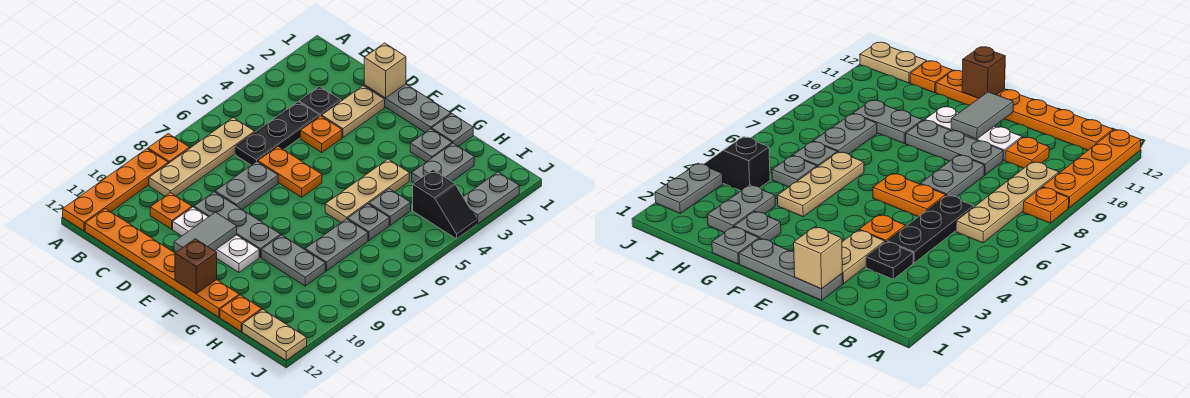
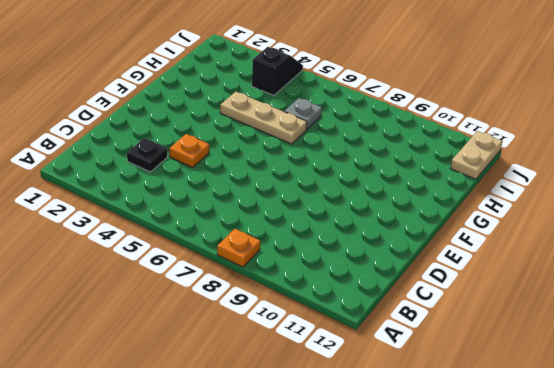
none -> orange 1x4 plate [63,149,168,231]
none -> tan 1x4 plate [149,118,255,196]
none -> orange 1x6 plate [85,209,239,317]

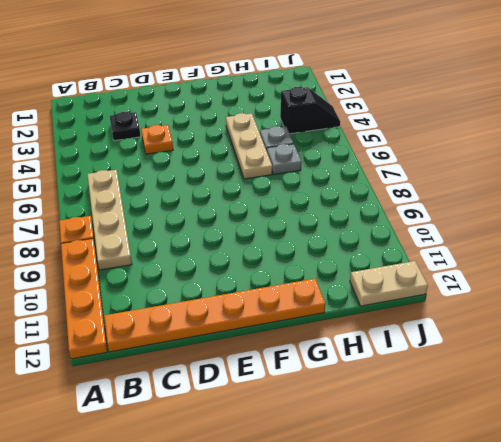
none -> black 1x3 plate [235,102,320,165]
none -> orange 1x1 plate [150,193,192,229]
none -> grey 1x3 plate [364,84,451,132]

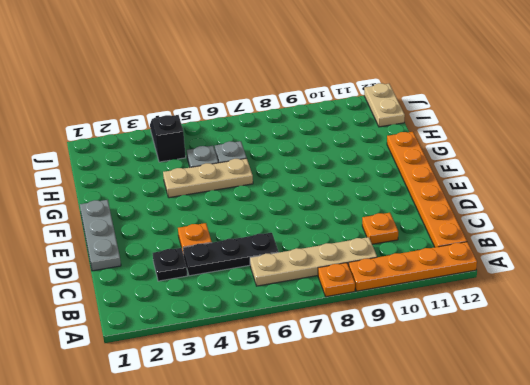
none -> tan 1x2 plate [322,86,385,137]
none -> orange 1x2 plate [258,146,322,197]
none -> grey 1x2 plate [215,162,278,209]

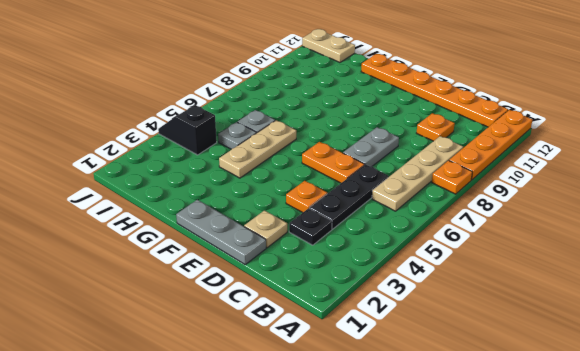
tan 1x1 plate [244,210,287,248] -> tan 1x2 plate [322,86,385,137]
none -> grey 1x3 plate [194,192,281,257]
none -> white 1x3 plate [173,207,259,272]
none -> grey 1x1 plate [432,114,473,146]

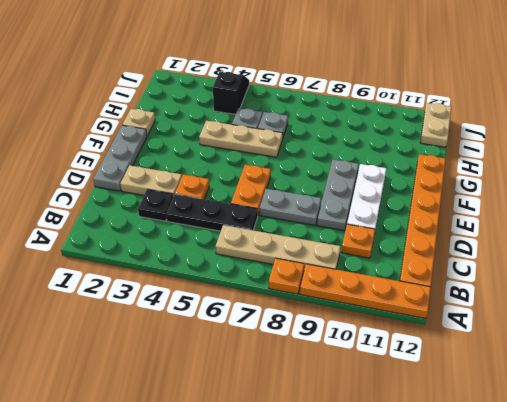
tan 1x1 plate [122,109,155,136] -> grey 1x1 plate [432,114,473,146]
none -> grey 1x1 plate [410,129,452,162]
none -> grey 1x2 plate [261,235,325,286]
none -> grey 1x2 plate [412,143,474,183]

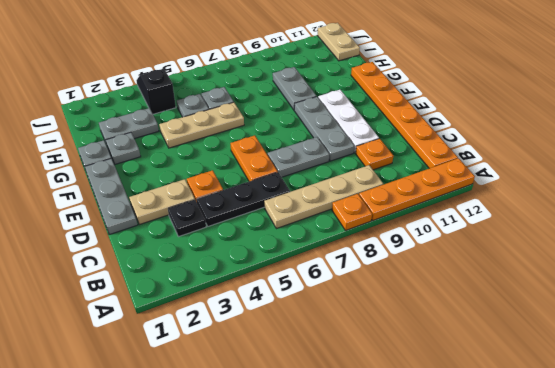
none -> grey 1x2 plate [305,219,368,271]
none -> orange 1x1 plate [220,295,262,331]
none -> grey 1x2 plate [463,172,519,224]

